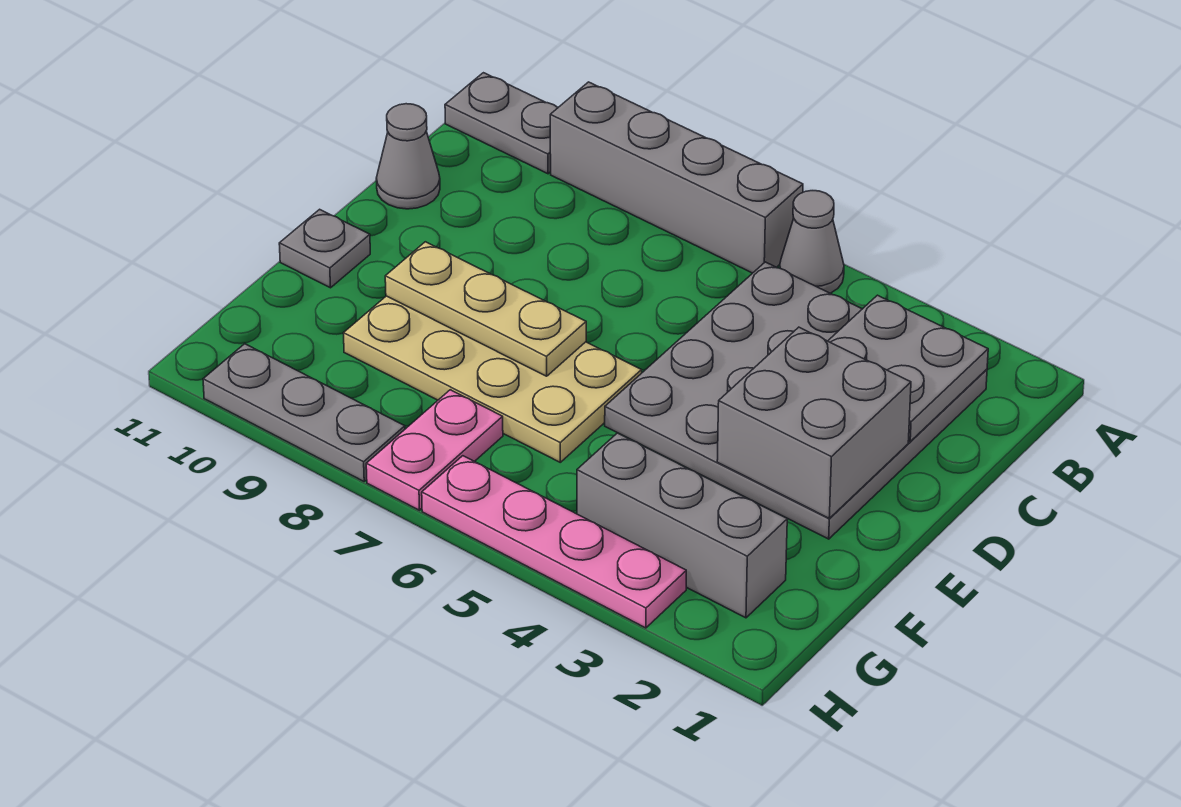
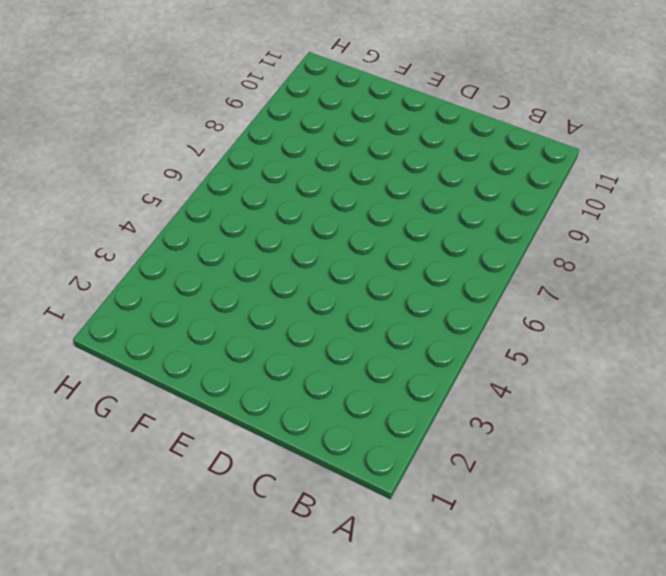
none -> grey 1x1 cone [780,191,844,293]
none -> grey 1x4 brick [550,82,803,273]
none -> grey 1x2 plate [445,73,558,174]

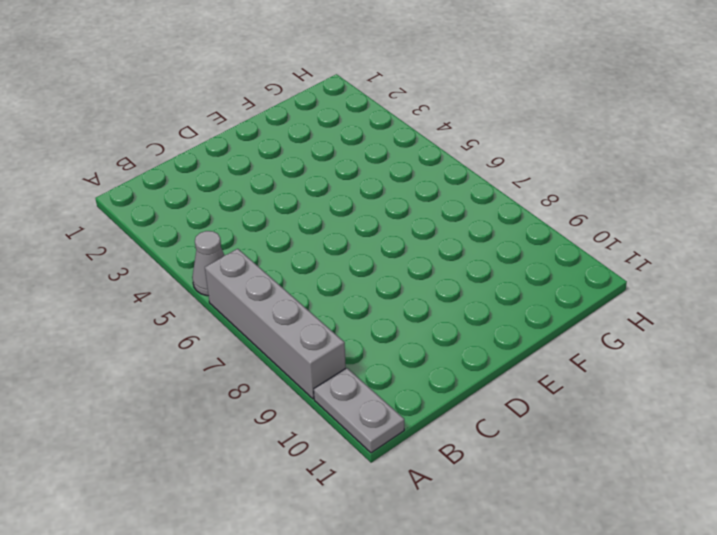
none -> grey 4x4 plate [605,262,987,539]
none -> grey 1x1 cone [376,104,440,209]
none -> tan 2x4 plate [343,296,642,462]

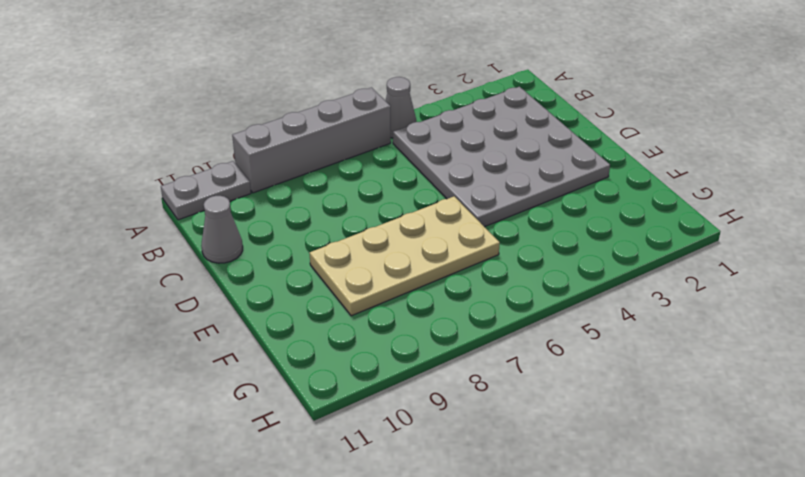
none -> grey 1x1 plate [279,209,370,288]
none -> grey 1x3 brick [577,433,787,618]
none -> pink 1x2 plate [366,390,503,510]

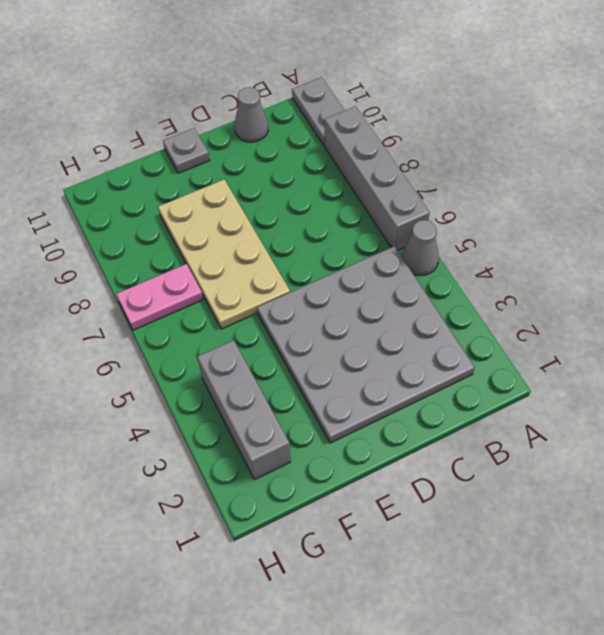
none -> pink 1x4 plate [422,456,686,628]
none -> grey 1x3 plate [203,344,405,481]
none -> grey 2x2 plate [828,295,988,441]

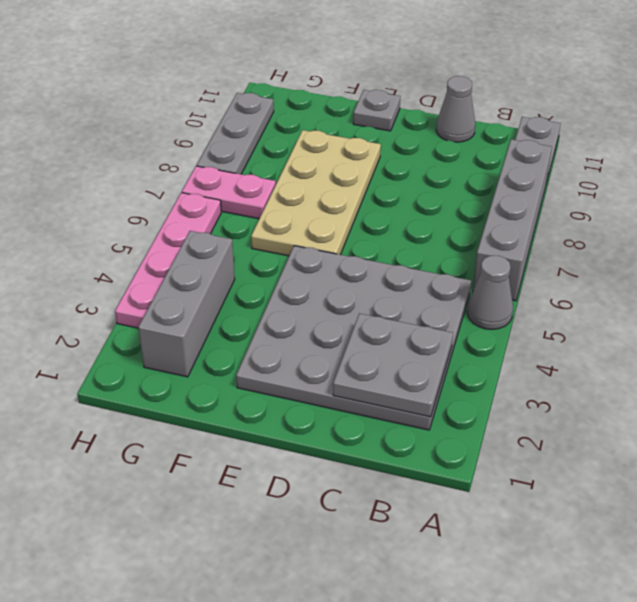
none -> grey 2x2 brick [717,327,911,518]
none -> tan 1x3 plate [385,242,586,376]

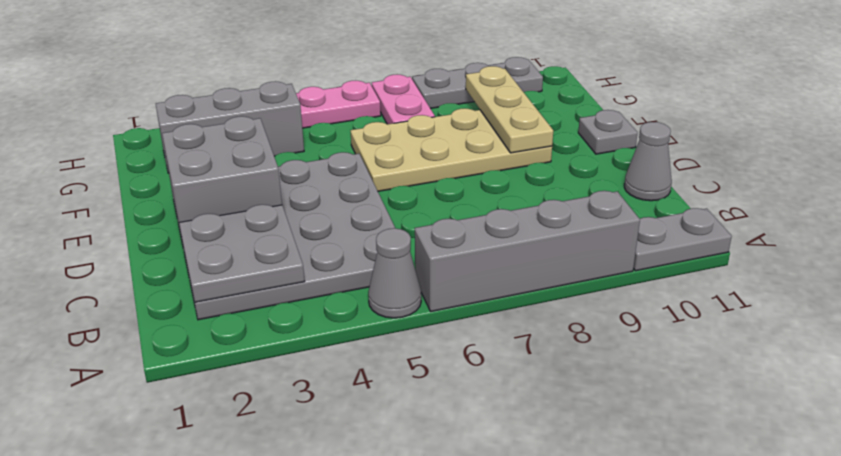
tan 1x3 plate [466,66,553,153] -> tan 1x3 plate turned to [385,242,586,376]

